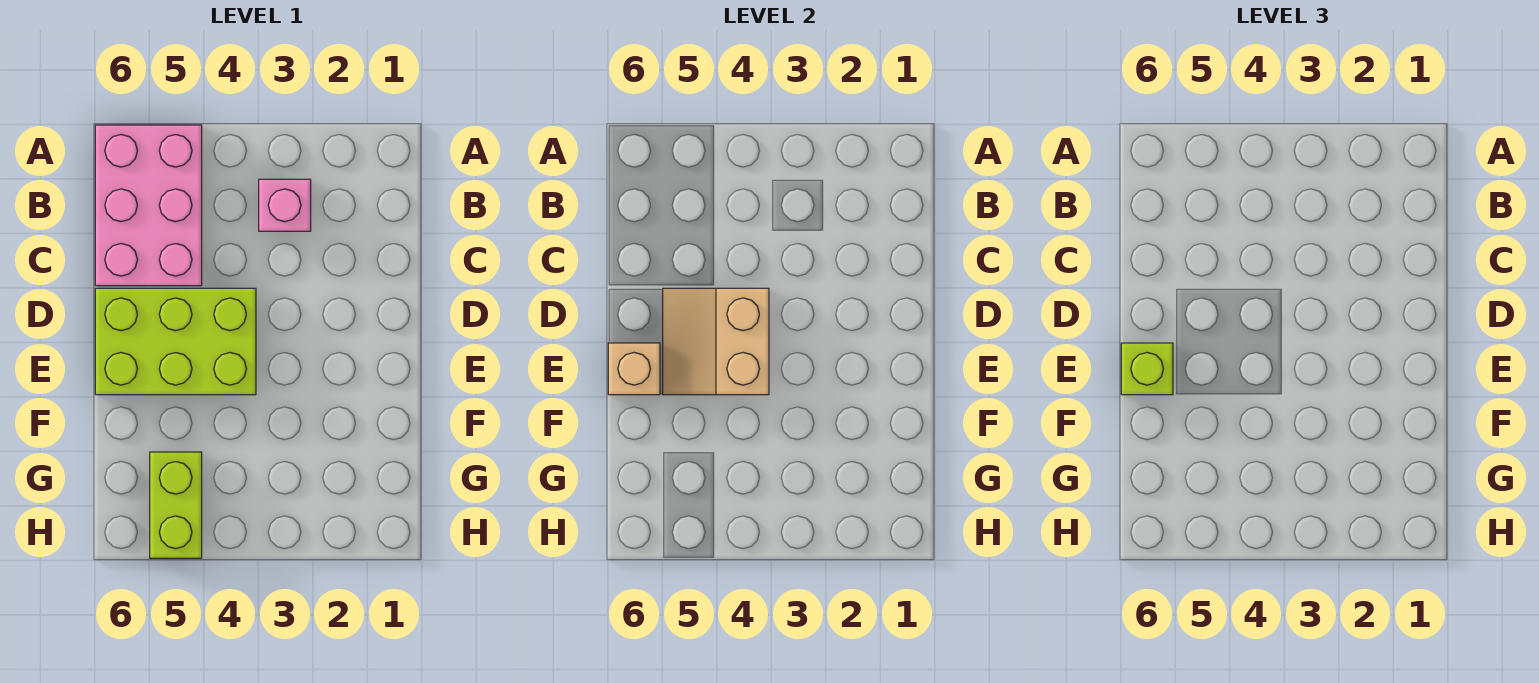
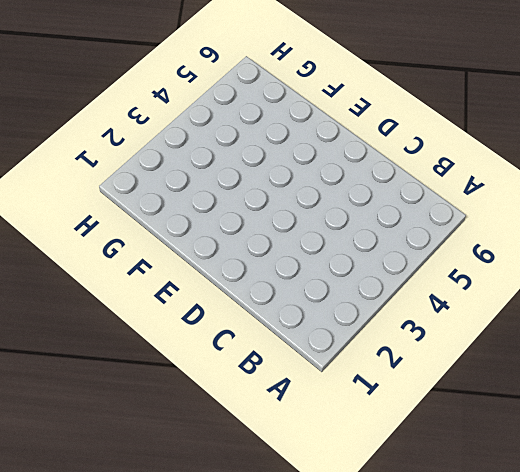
none -> pink 2x3 brick [95,125,202,286]
none -> pink 1x1 brick [259,179,311,231]

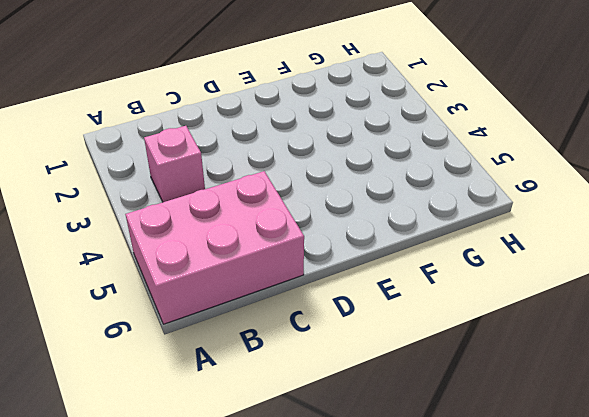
none -> lime 2x3 brick [95,288,256,395]
none -> lime 1x2 brick [150,452,202,558]

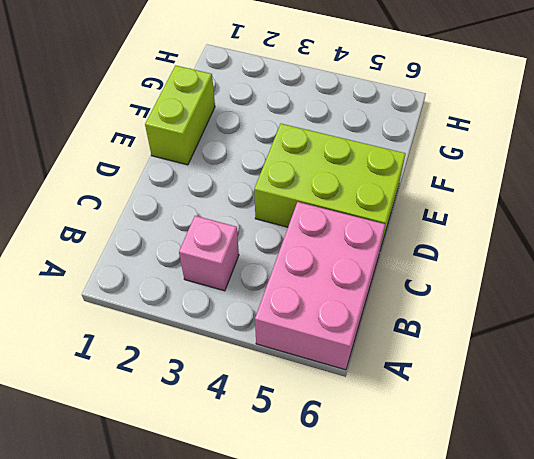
lime 1x2 brick [145,65,215,165] -> lime 1x2 brick moved to [150,452,202,558]
none -> tan 2x2 slope [663,288,769,395]
none -> tan 1x1 brick [608,343,660,395]

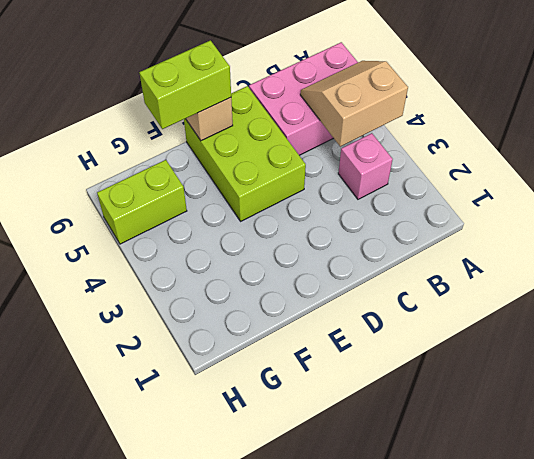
tan 2x2 slope [300,61,408,146] -> tan 2x2 slope moved to [663,288,769,395]
lime 1x2 brick [139,40,231,129] -> lime 1x1 brick [1121,343,1173,395]

